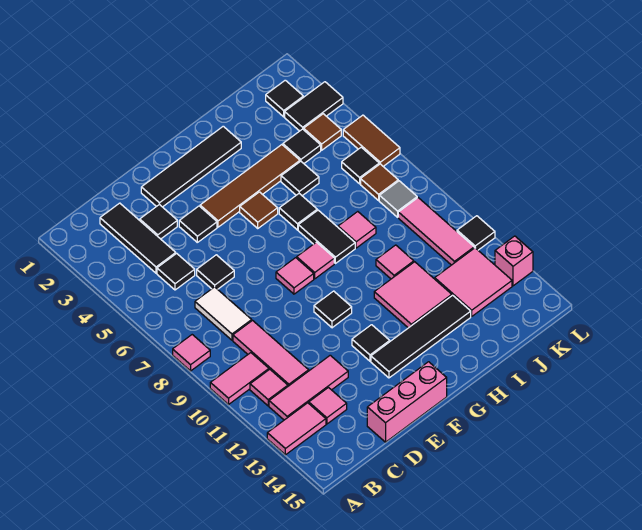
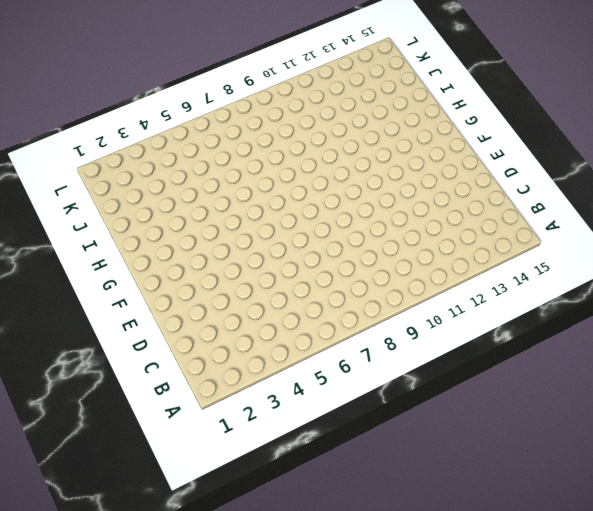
none -> pink 1x1 tile [173,335,210,371]
none -> pink 1x2 tile [210,353,269,404]
none -> pink 1x2 tile [267,403,326,455]
none -> pink 1x1 tile [250,369,288,406]

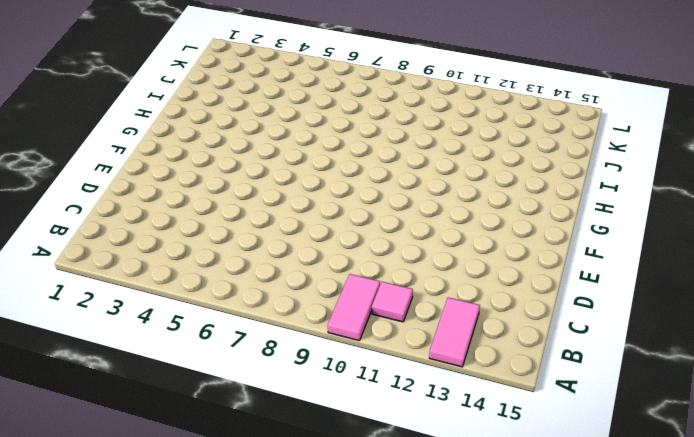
none -> pink 1x1 tile [173,335,210,371]
none -> pink 1x3 tile [269,355,348,420]
none -> black 1x3 tile [100,203,176,273]
none -> black 1x1 tile [157,253,195,290]

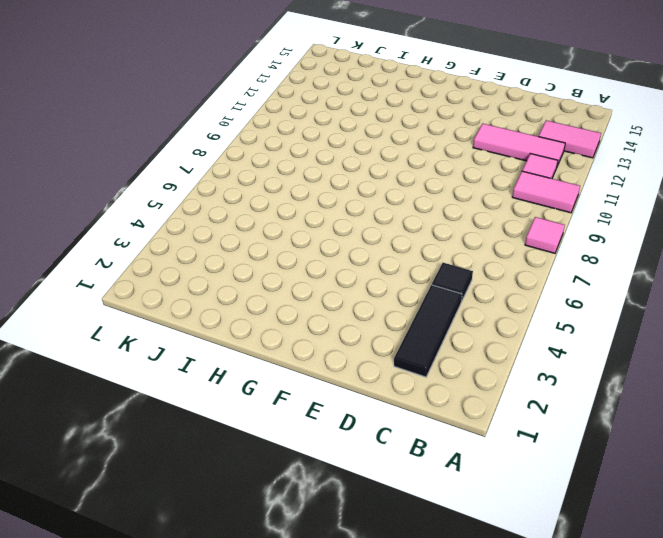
none -> white 1x2 tile [195,287,252,340]
none -> pink 1x3 tile [233,321,309,386]
none -> pink 1x1 tile [309,388,347,424]
none -> black 1x1 tile [140,204,177,239]

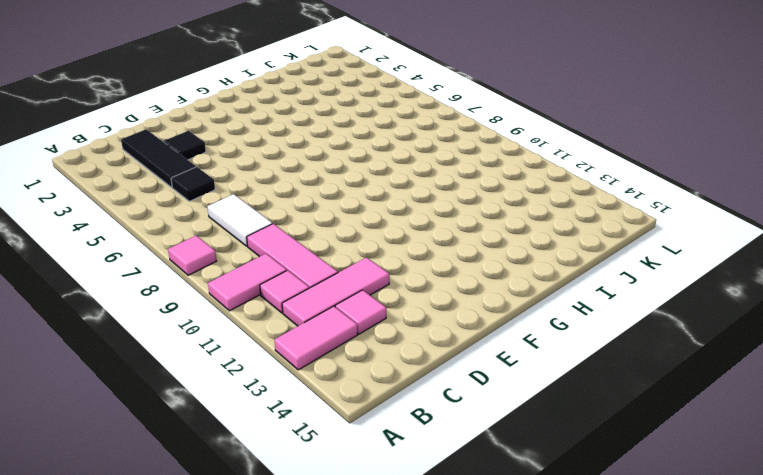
none -> black 1x1 tile [197,255,234,289]
none -> pink 1x3 brick [367,362,447,442]
none -> black 1x4 tile [141,126,241,207]
none -> black 1x1 tile [179,206,217,242]

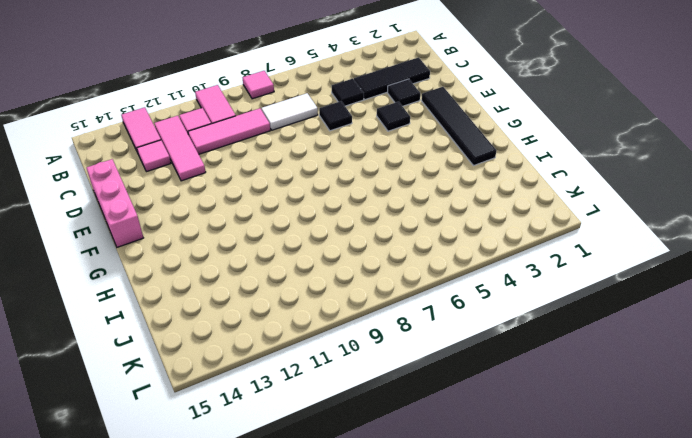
none -> brown 1x4 tile [200,145,300,227]
none -> pink 1x1 tile [276,258,314,294]
none -> black 1x1 tile [314,291,352,328]
none -> black 1x1 tile [352,325,390,361]

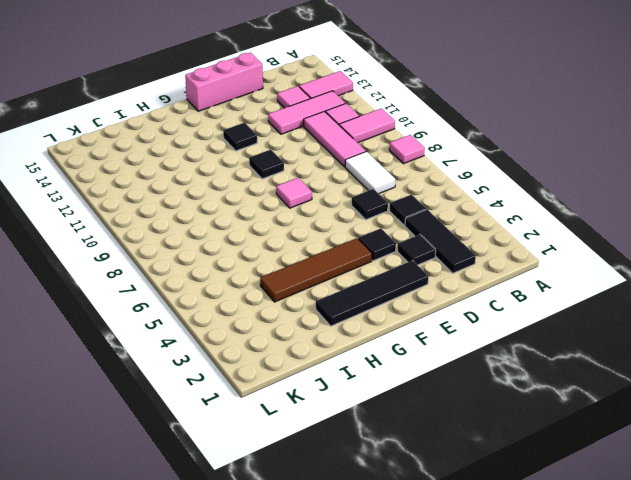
none -> black 1x4 tile [371,295,471,378]
none -> brown 1x1 tile [240,192,278,228]
none -> pink 1x1 tile [297,242,334,279]
none -> black 1x1 tile [279,194,317,230]

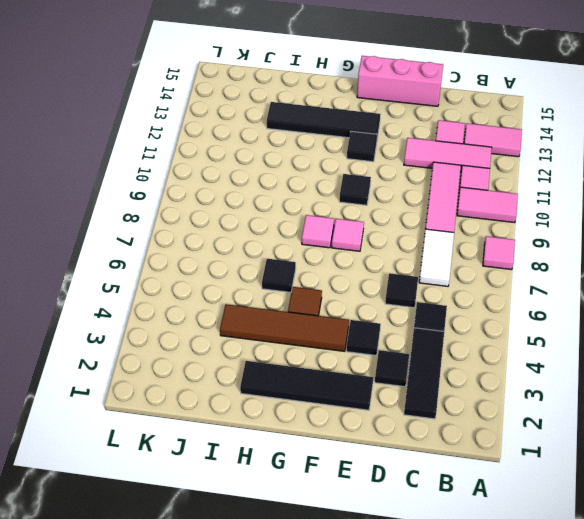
none -> black 1x2 tile [298,210,355,263]
none -> pink 2x2 tile [374,262,452,328]
none -> black 1x1 tile [281,161,319,196]
none -> pink 1x1 tile [338,212,376,248]

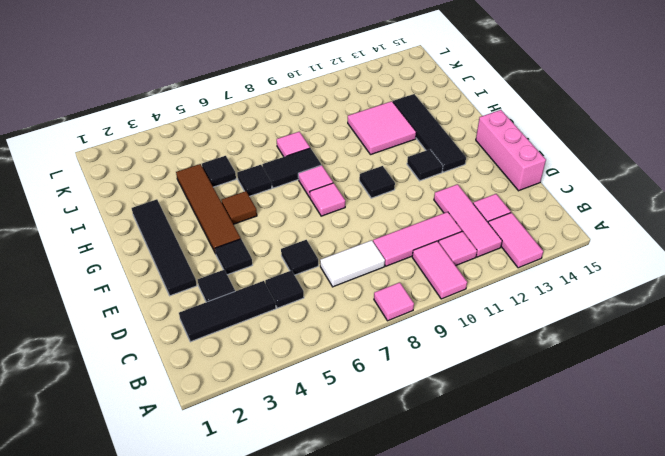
none -> pink 1x1 tile [376,245,414,279]
none -> black 1x1 tile [283,129,321,163]
none -> pink 2x2 tile [435,248,512,316]
none -> black 1x1 tile [266,80,303,117]

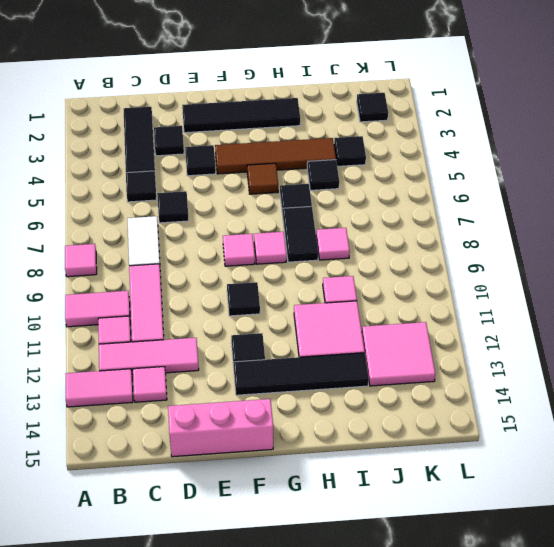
none -> black 1x2 tile [285,82,343,131]
none -> brown 1x1 tile [304,114,341,150]
none -> black 1x1 tile [342,147,379,184]
none -> brown 1x1 tile [361,164,398,200]

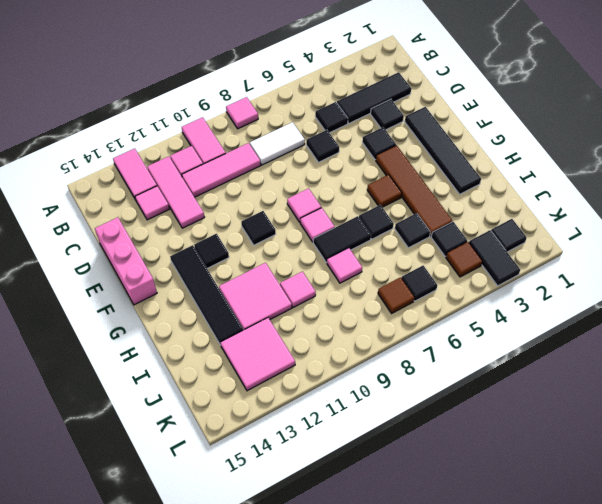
none -> grey 1x1 tile [379,181,417,217]
none -> pink 1x3 tile [398,198,474,265]
none -> brown 1x2 tile [343,115,400,166]
none -> black 1x1 tile [457,216,495,250]

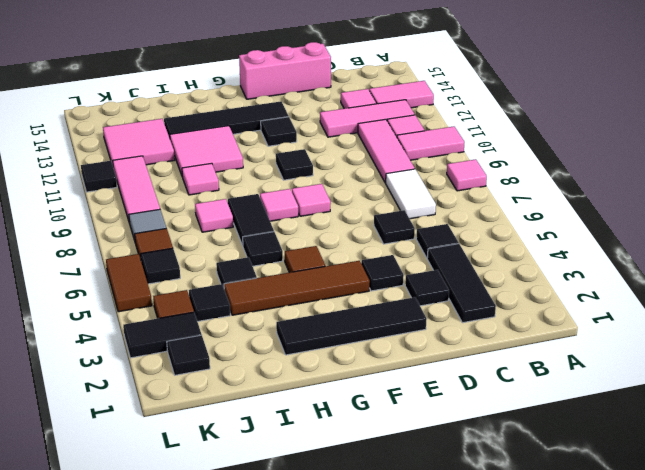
none -> pink 1x1 brick [495,236,533,286]

